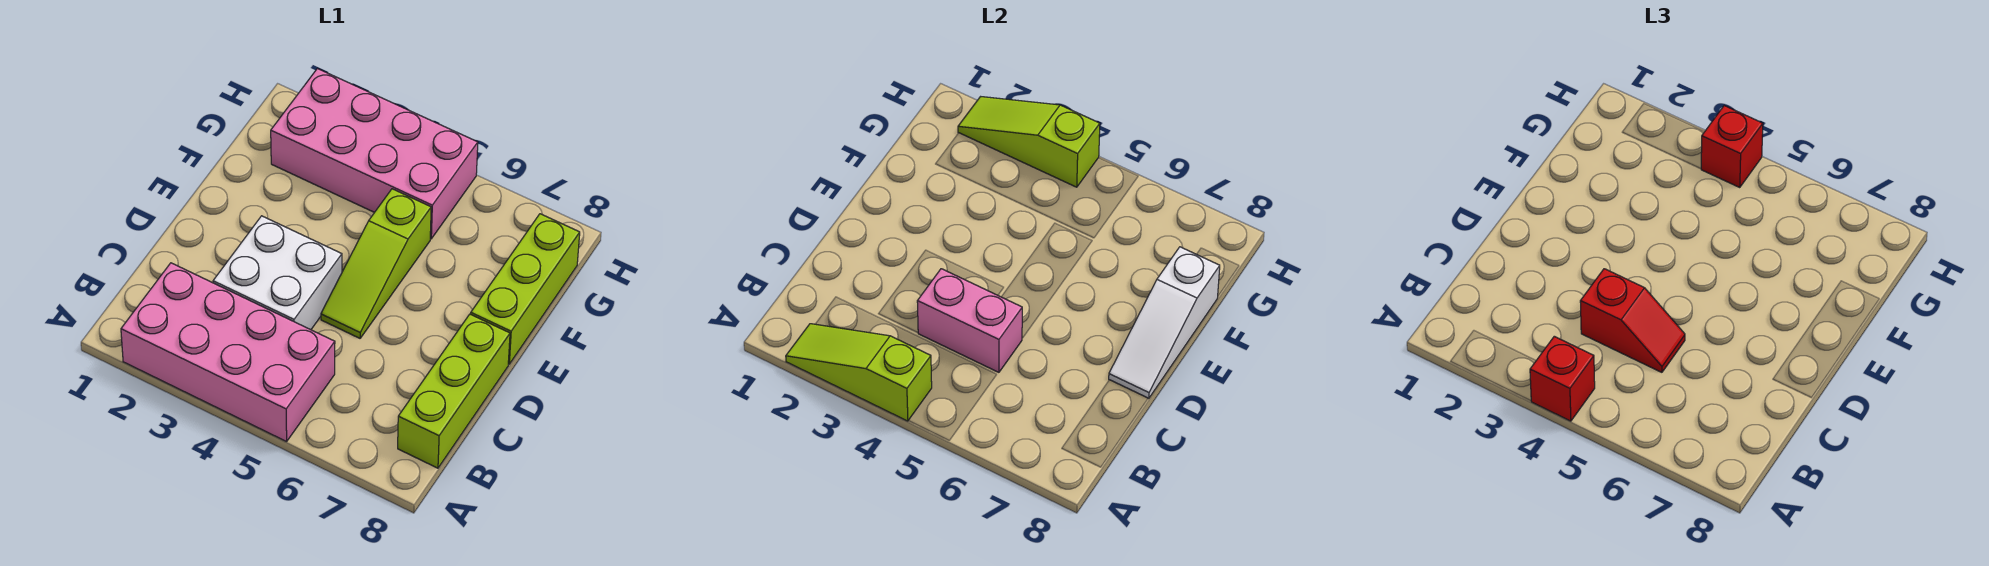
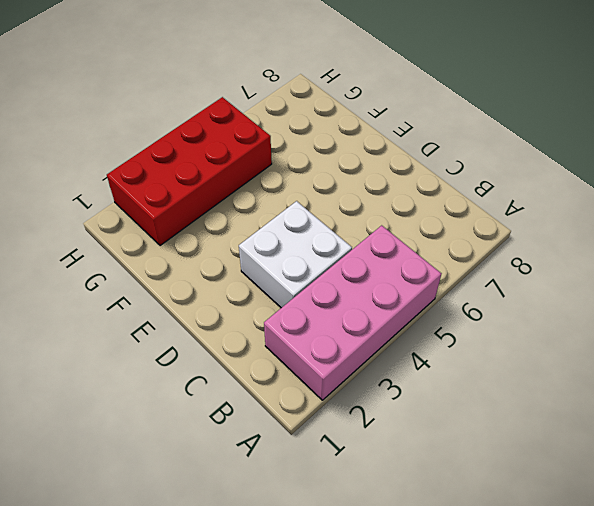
red 2x4 brick [107,97,272,246] -> pink 2x4 brick [271,69,478,239]
none -> lime 1x3 brick [398,314,510,468]
none -> lime 1x3 slope [321,189,431,338]
none -> lime 1x3 brick [471,214,580,364]

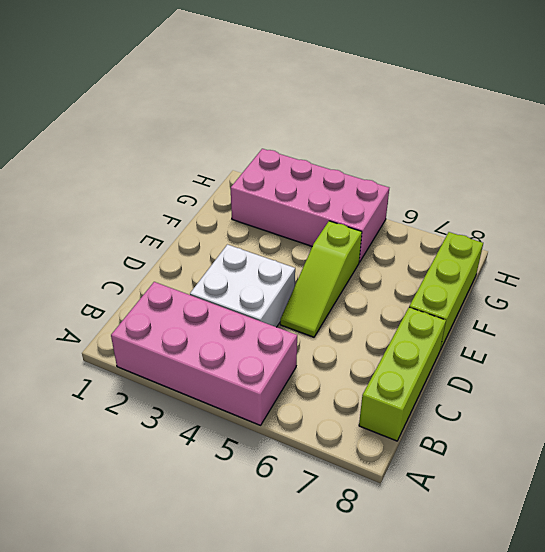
none -> lime 1x3 slope [786,324,932,421]
none -> pink 1x2 brick [917,269,1022,372]
none -> white 1x3 slope [1109,247,1220,399]

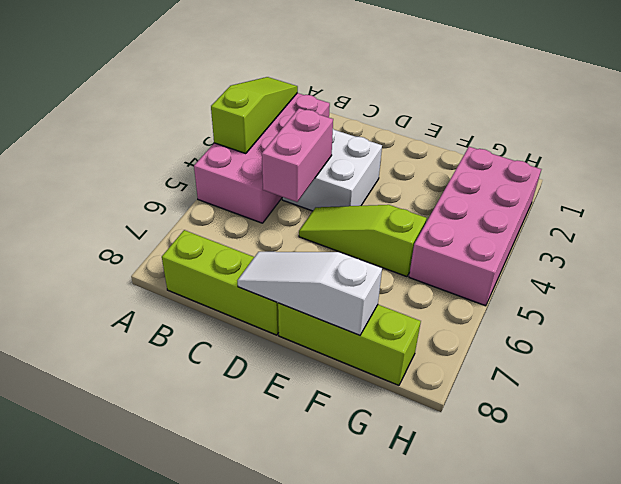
none -> lime 1x3 slope [958,97,1100,187]
none -> red 1x1 brick [1530,336,1595,421]
none -> red 1x2 slope [1580,269,1685,372]

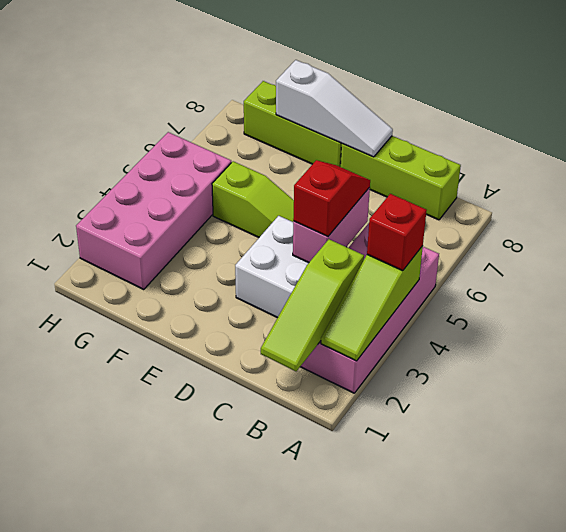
lime 1x3 slope [261,239,364,371] -> lime 1x3 slope moved to [958,97,1100,187]
none -> red 1x1 brick [1701,106,1763,187]

